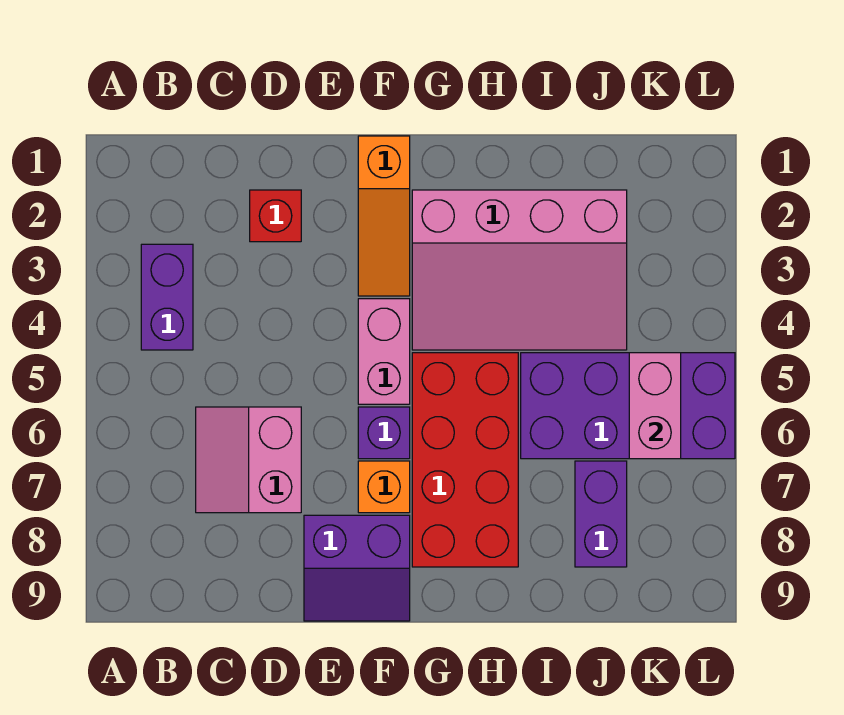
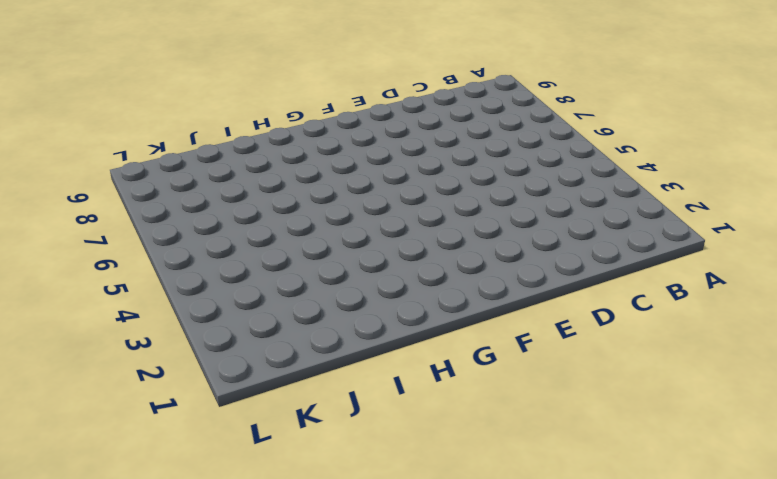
none -> purple 1x2 brick [141,244,193,350]
none -> pink 2x2 slope [196,407,301,513]
none -> red 1x1 brick [250,190,301,242]

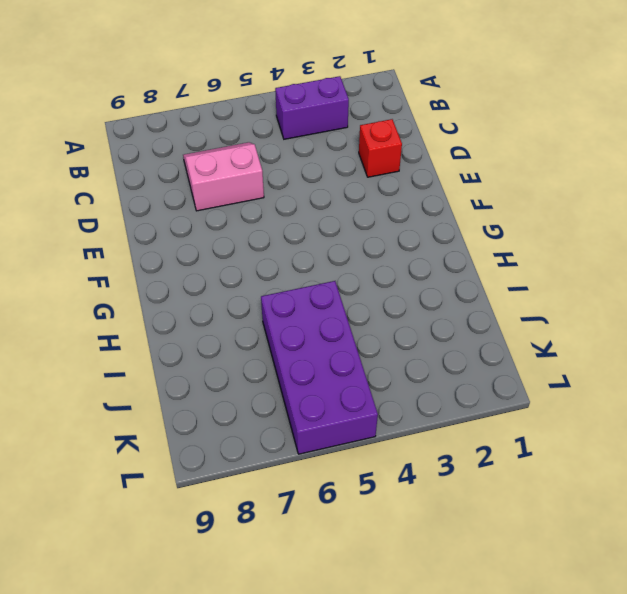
none -> purple 2x2 slope [304,515,410,621]
none -> orange 1x3 slope [358,136,410,296]
none -> pink 1x2 brick [358,299,410,404]

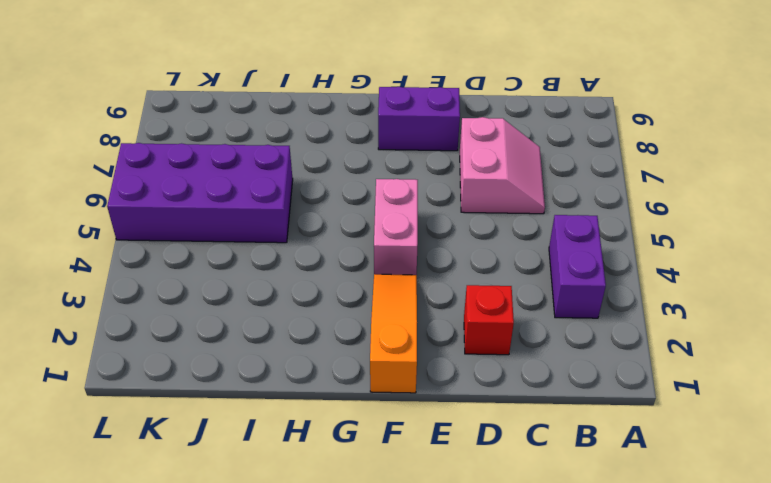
none -> purple 1x1 brick [358,407,410,459]
none -> orange 1x1 brick [358,461,410,513]
none -> pink 3x4 slope [412,190,627,350]

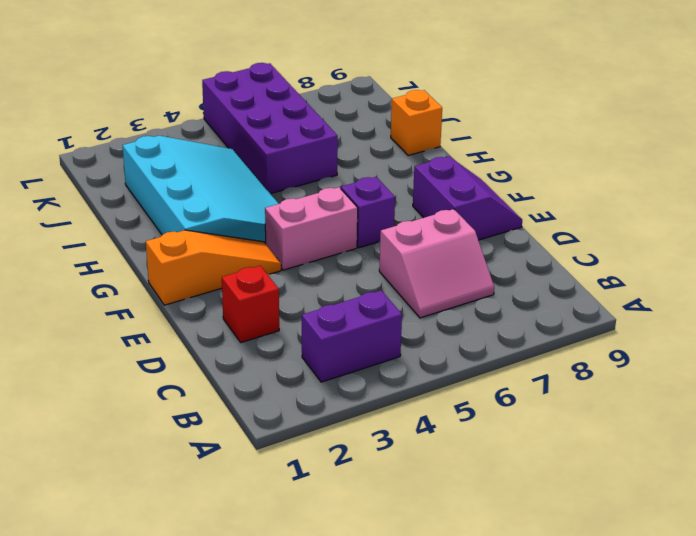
cyan 3x4 slope [123,136,279,244] -> pink 3x4 slope [412,190,627,350]
orange 1x1 brick [391,90,442,155] -> orange 1x1 brick moved to [358,461,410,513]
none -> red 2x4 brick [412,353,518,567]
none -> purple 1x2 brick [575,461,627,567]
none -> pink 1x2 brick [629,353,681,459]

